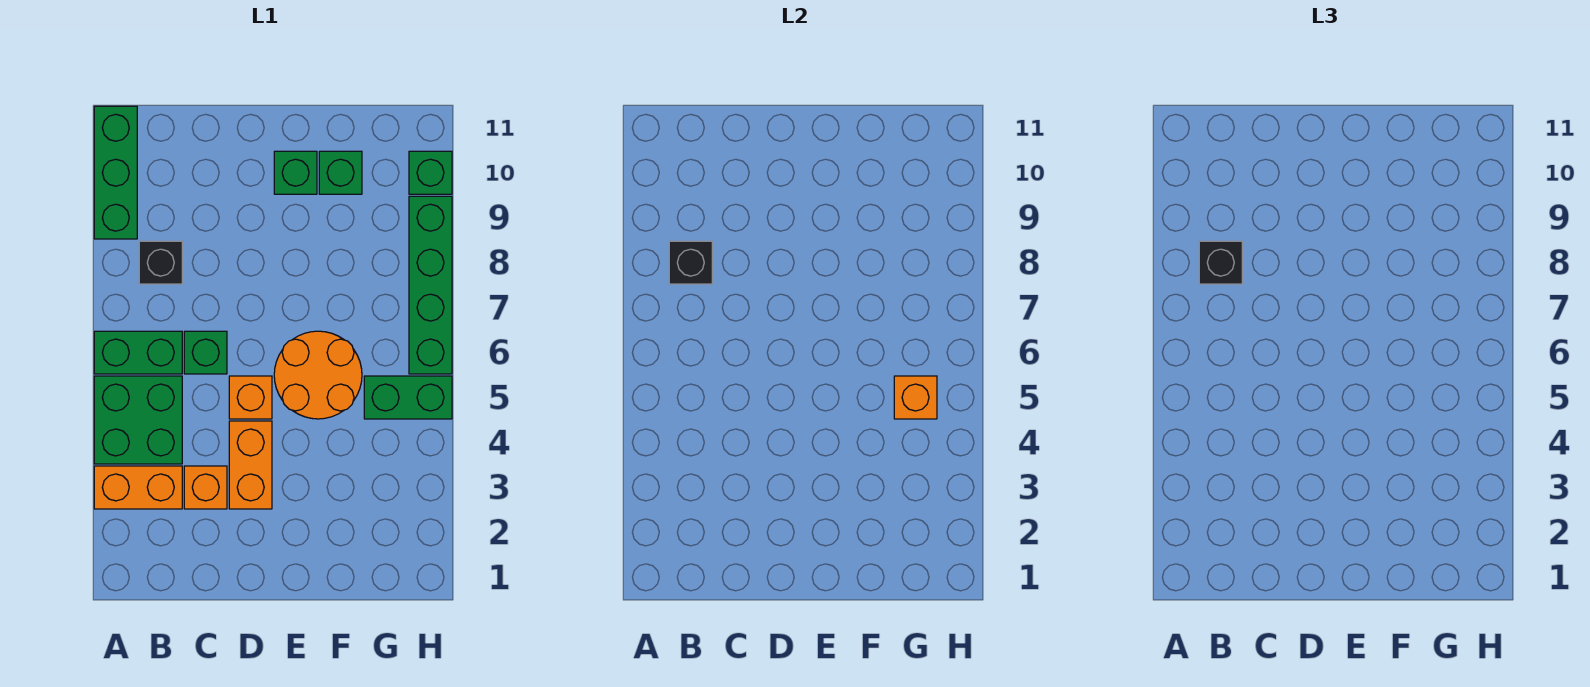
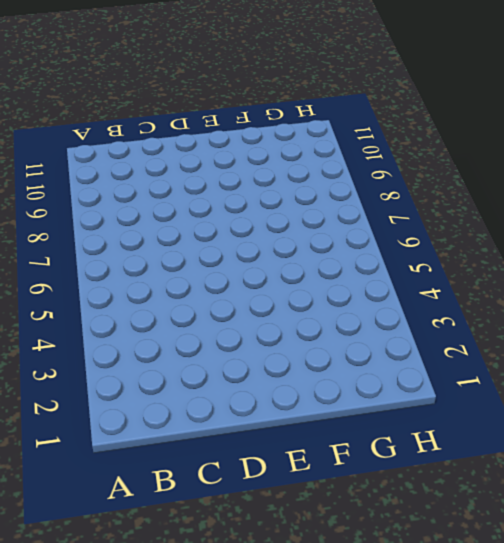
none -> orange 1x2 brick [94,466,182,509]
none -> green 2x2 brick [94,376,182,464]
none -> green 1x2 brick [94,331,182,374]

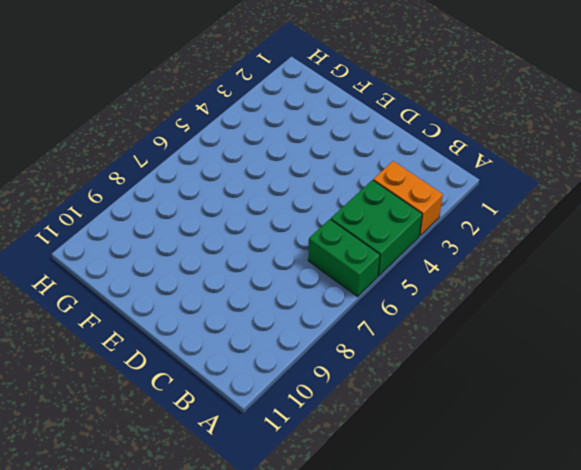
none -> green 1x3 brick [94,106,137,239]
none -> black 1x1 brick [139,241,182,284]
none -> orange 1x1 brick [184,466,227,509]

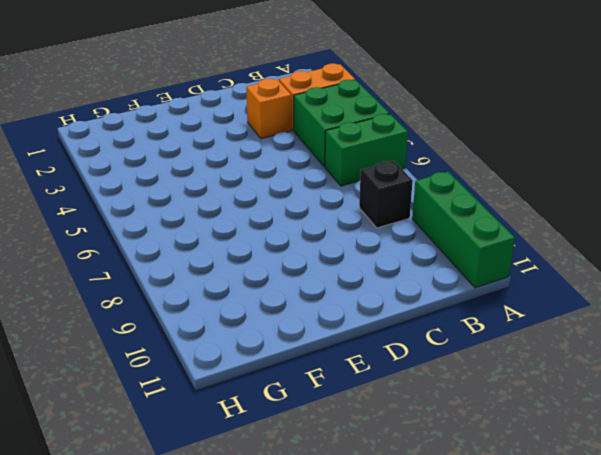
none -> green 1x1 brick [184,331,227,374]
none -> orange 1x2 brick [229,421,272,509]
none -> orange 1x1 brick [229,376,272,419]

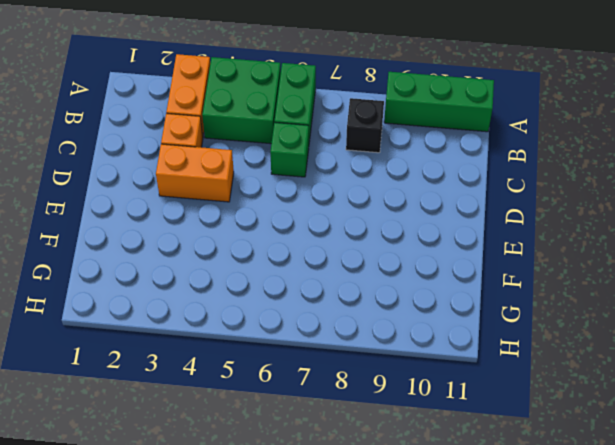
none -> orange 1x1 brick [229,376,272,419]
none -> orange 2x2 round brick [274,331,362,419]
none -> green 1x1 brick [274,151,317,194]

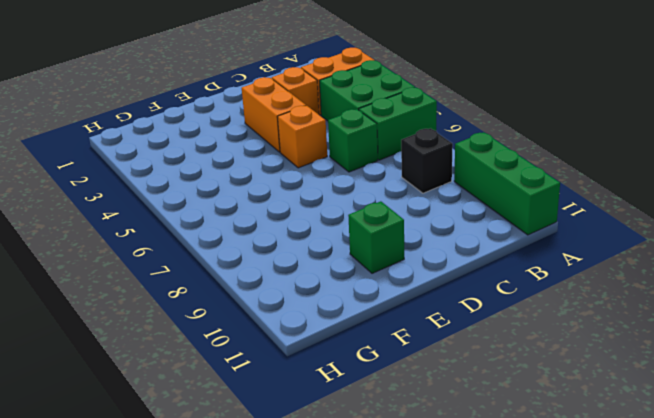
none -> orange 2x2 round brick [274,331,362,419]
none -> green 1x1 brick [319,151,362,194]
none -> green 1x2 brick [364,376,452,419]

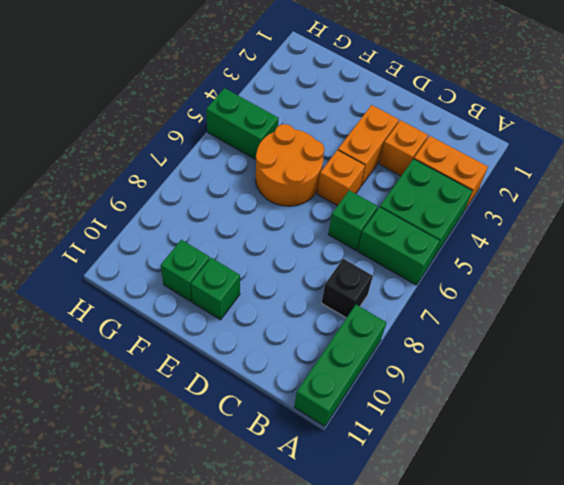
none -> green 1x4 brick [409,196,452,374]
none -> green 1x1 brick [409,151,452,194]
none -> black 1x1 brick [669,241,712,284]

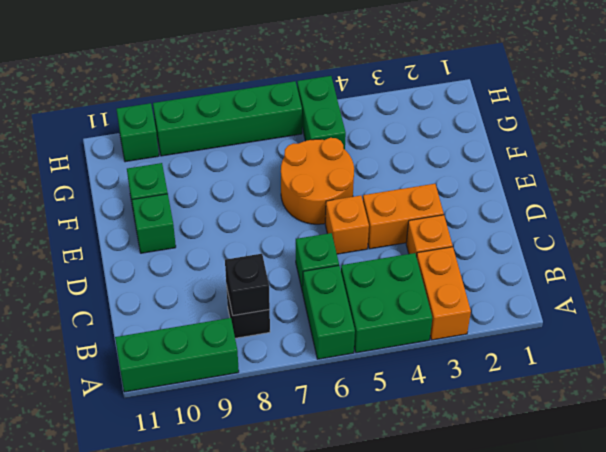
none -> orange 1x1 brick [894,376,937,419]
none -> black 1x1 brick [1199,241,1242,284]

